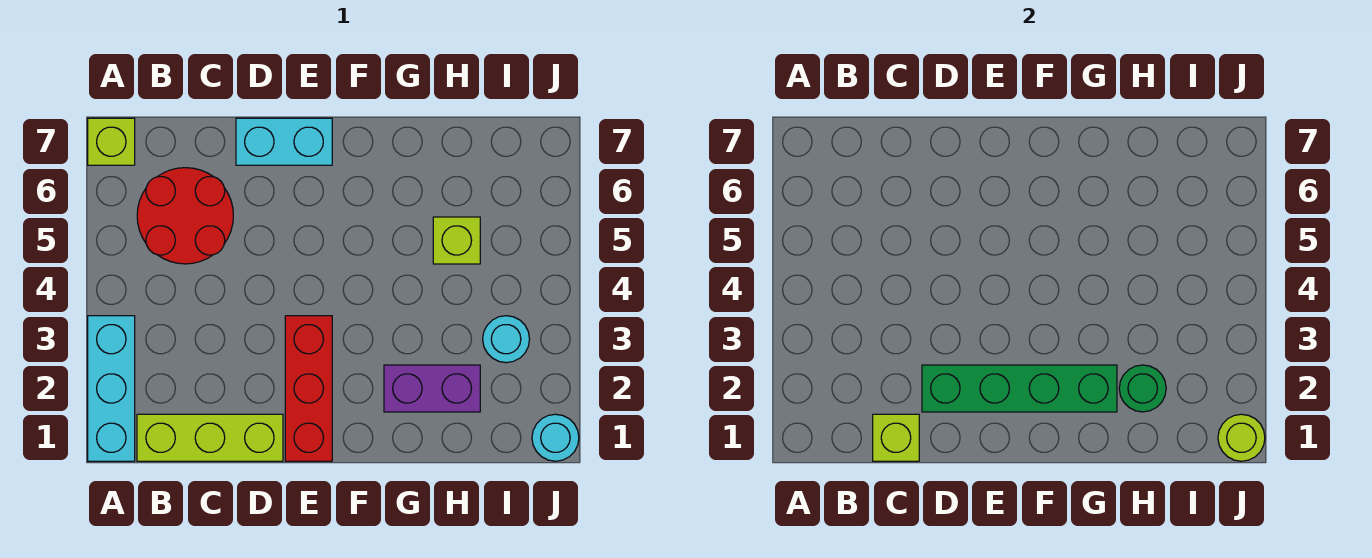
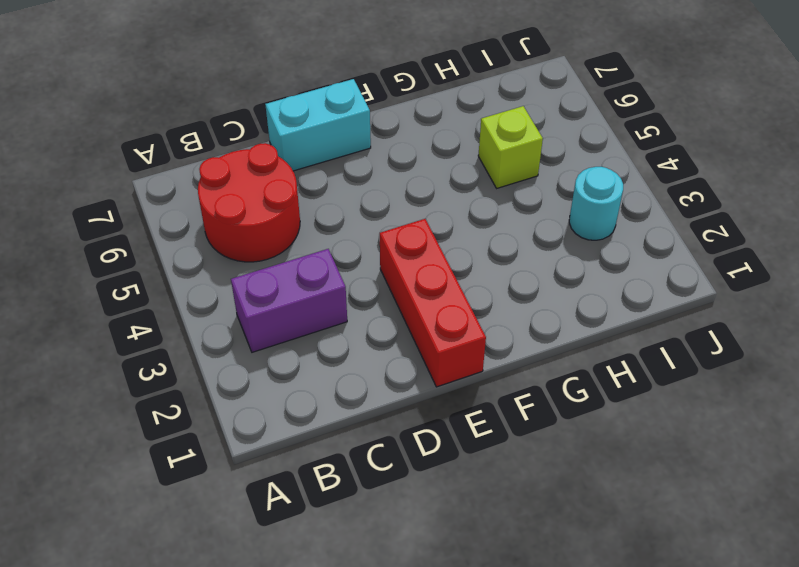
purple 1x2 brick [231,249,347,352] -> purple 1x2 brick moved to [384,365,480,412]
none -> cyan 1x3 brick [88,316,135,461]
none -> lime 1x1 brick [88,118,135,165]
none -> lime 1x3 brick [137,414,283,461]

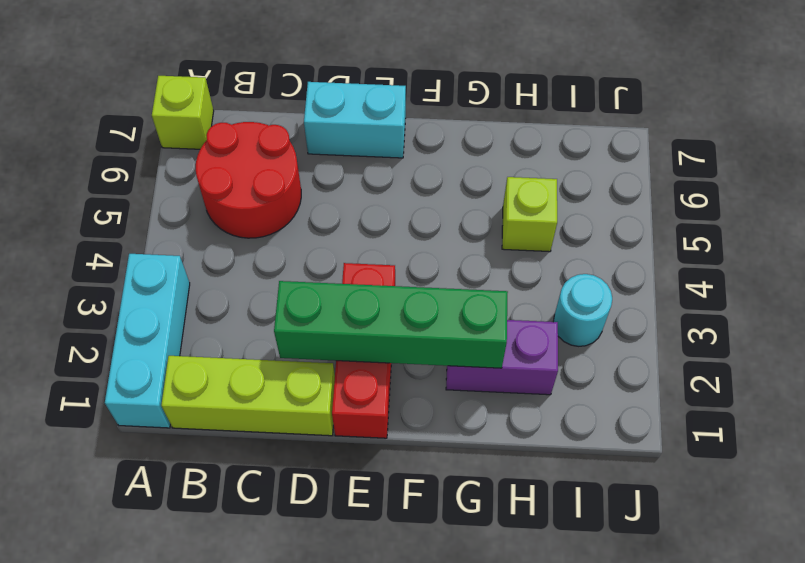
none -> cyan 1x1 round brick [532,414,579,461]
none -> lime 1x1 brick [873,414,919,461]
none -> green 1x1 round brick [1119,365,1166,412]

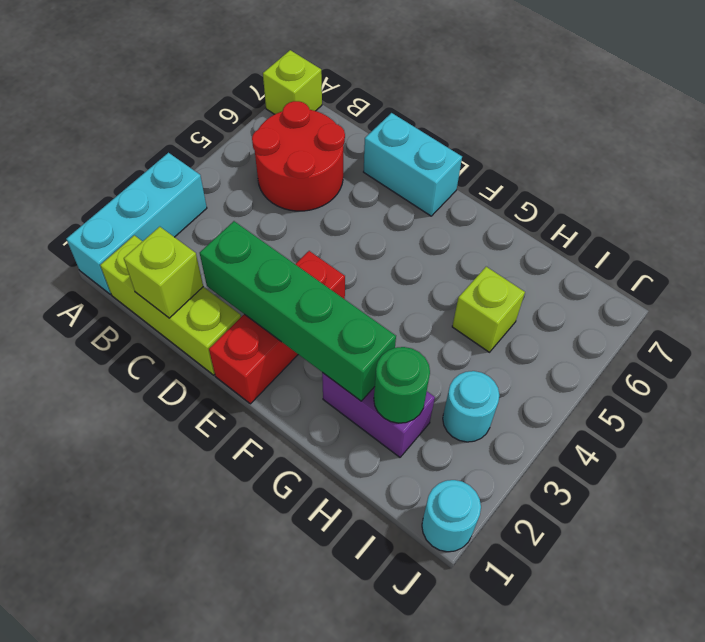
none -> lime 1x1 round brick [1218,414,1265,461]

